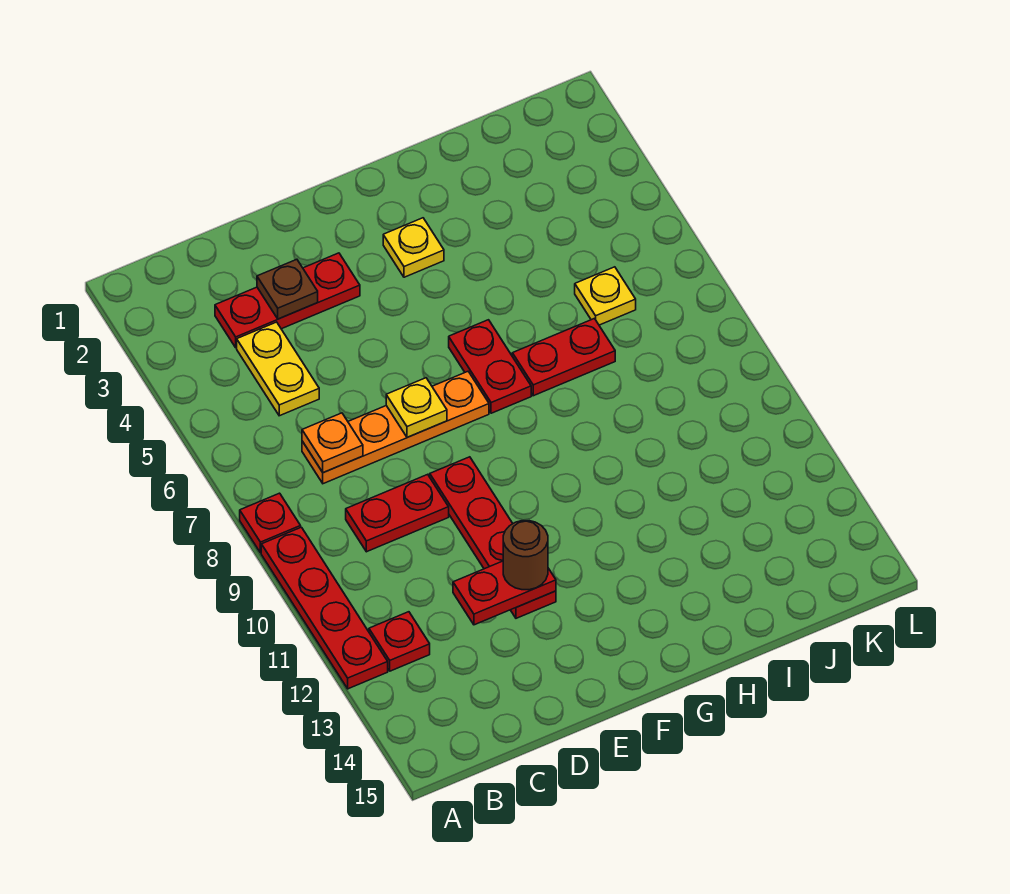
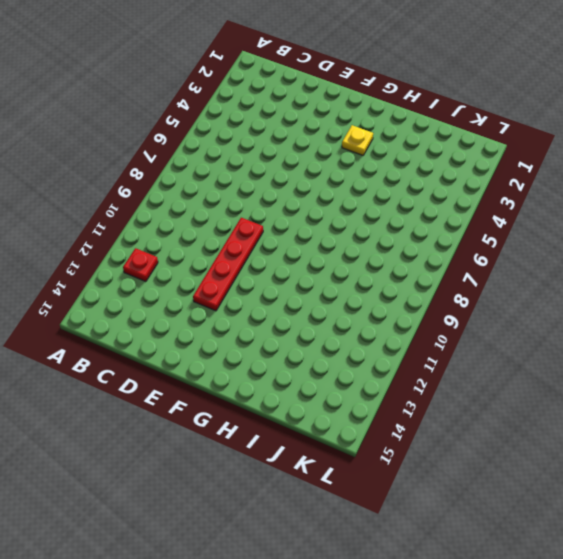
none -> red 1x1 plate [240,493,301,553]
none -> red 1x4 plate [261,527,388,689]
none -> red 1x3 plate [215,253,360,348]

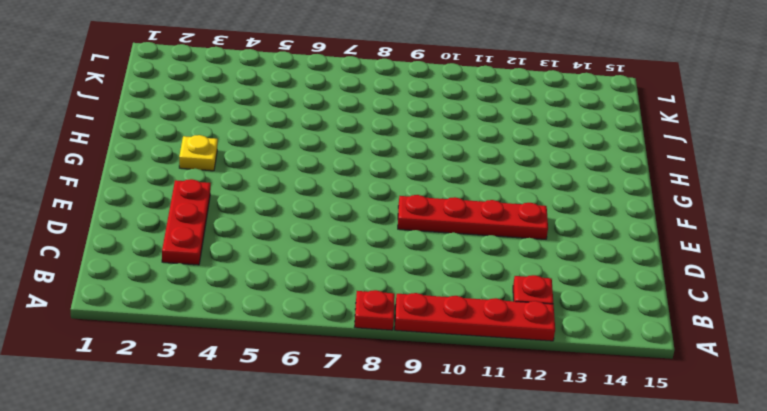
none -> yellow 1x2 plate [237,322,319,416]
none -> orange 1x4 plate [302,372,489,484]
none -> red 1x2 plate [346,474,449,552]

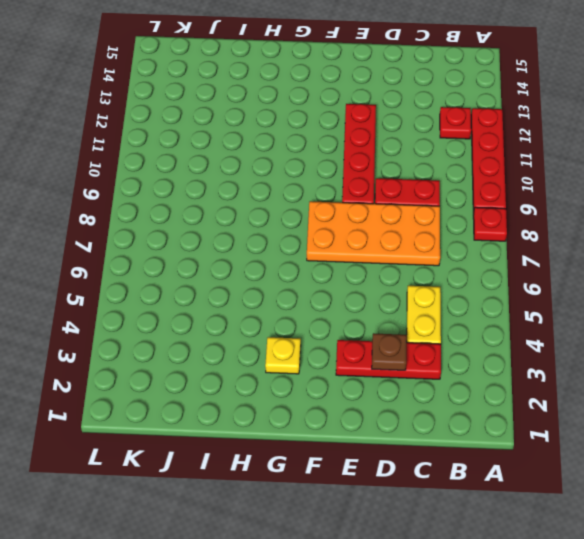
orange 2x4 plate [307,201,440,266] -> orange 1x4 plate [302,372,489,484]
none -> red 1x2 plate [449,320,531,413]
none -> red 1x2 plate [512,319,615,396]
none -> yellow 1x1 plate [575,267,636,325]

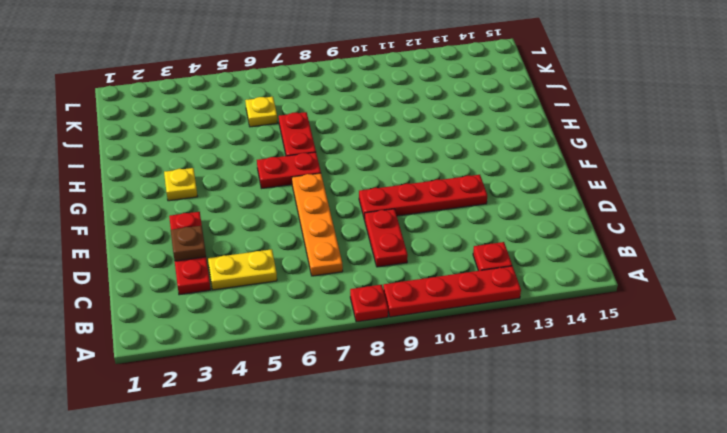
none -> orange 1x1 plate [302,413,363,473]
none -> red 1x2 plate [453,561,556,625]
none -> yellow 1x1 plate [386,378,447,437]

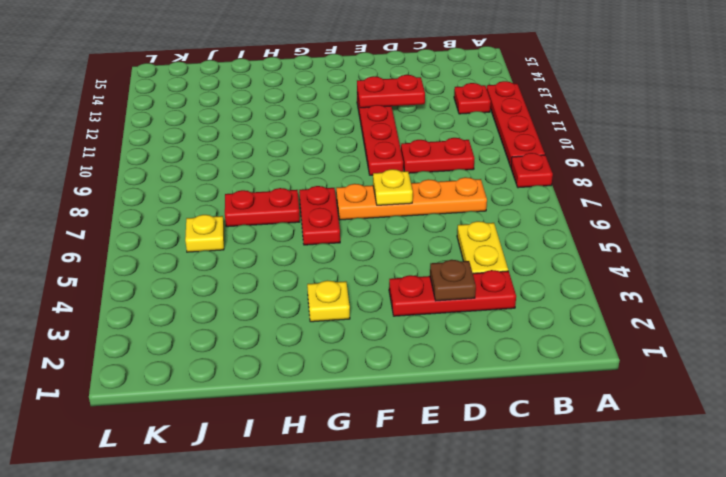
none -> orange 1x1 plate [302,413,363,473]
none -> brown 1x1 round brick [503,521,548,590]

